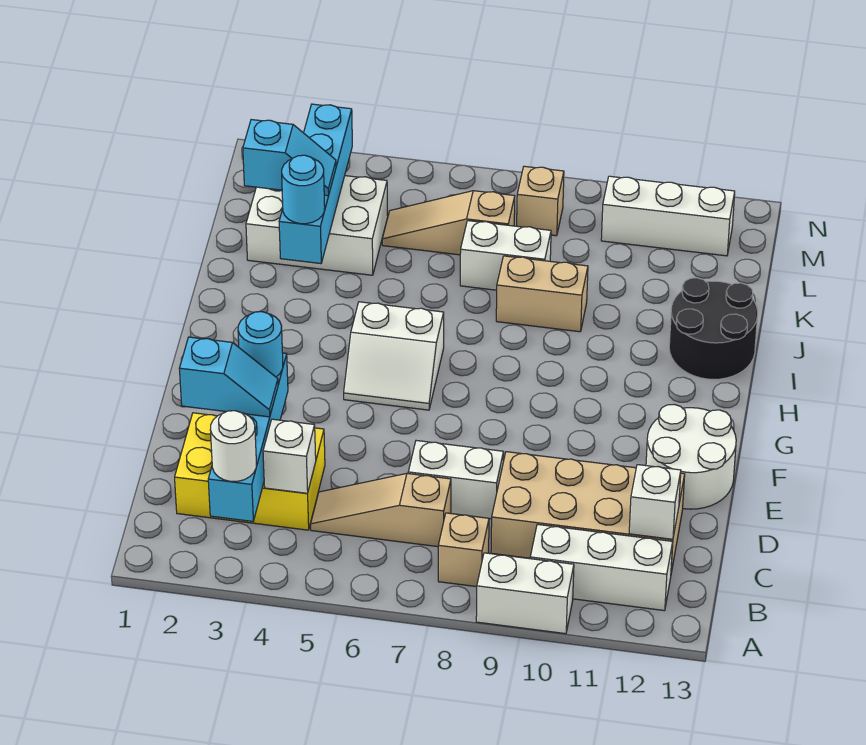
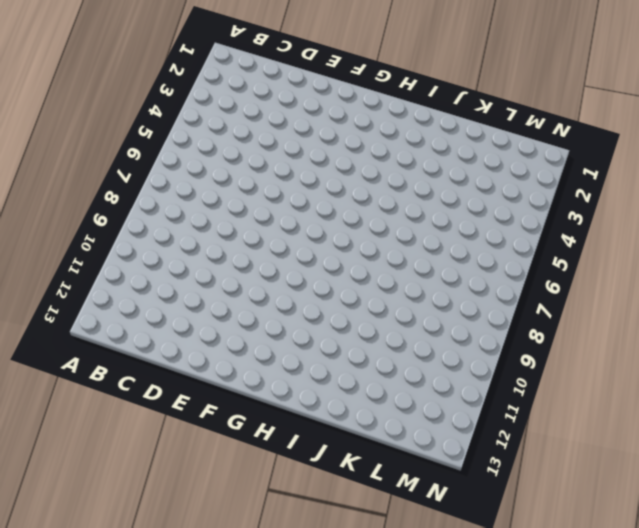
none -> white 1x2 brick [476,553,574,634]
none -> tan 1x1 brick [438,513,489,587]
none -> white 1x3 brick [530,524,673,611]

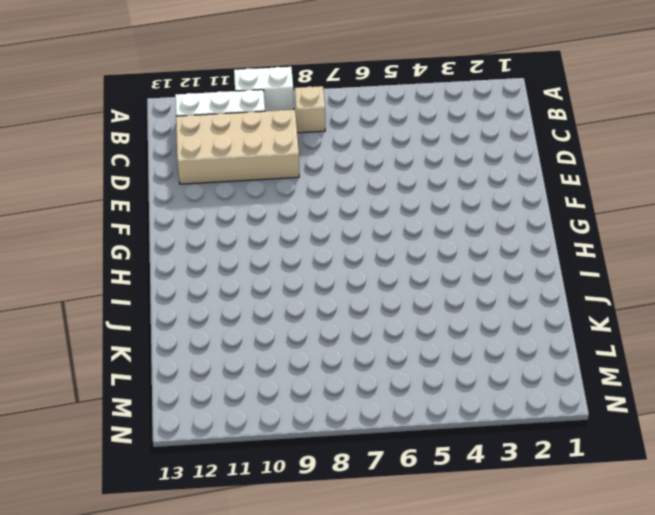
none -> yellow 2x3 brick [175,413,325,530]
none -> tan 1x3 slope [311,473,451,547]
none -> white 1x2 brick [408,441,504,519]

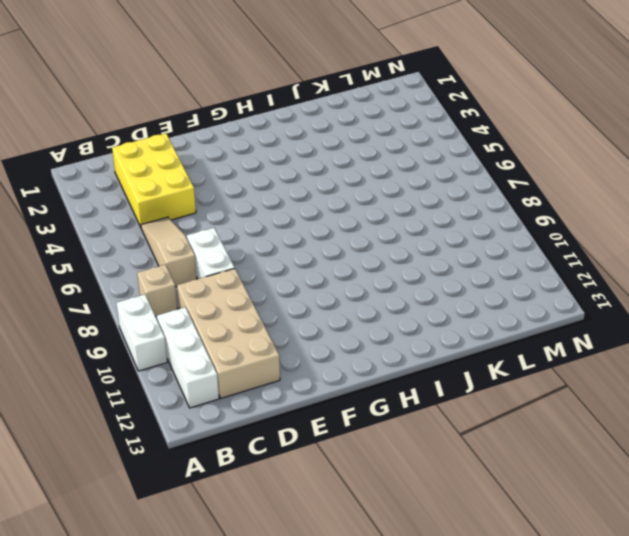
none -> white 2x2 round brick [646,405,736,509]
none -> white 2x2 slope [344,302,444,410]
none -> black 2x2 round brick [669,278,758,379]

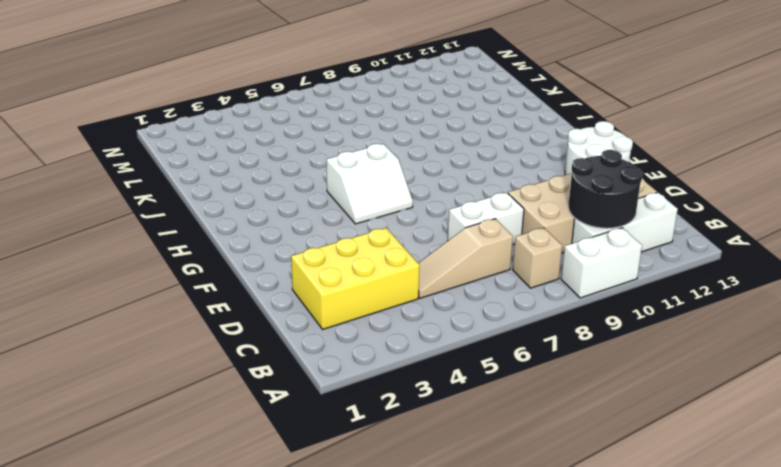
black 2x2 round brick [568,150,643,228] -> black 2x2 round brick moved to [669,278,758,379]
none -> tan 1x2 brick [496,256,588,332]
none -> white 2x3 brick [246,176,388,275]
none -> white 1x2 brick [460,221,551,290]

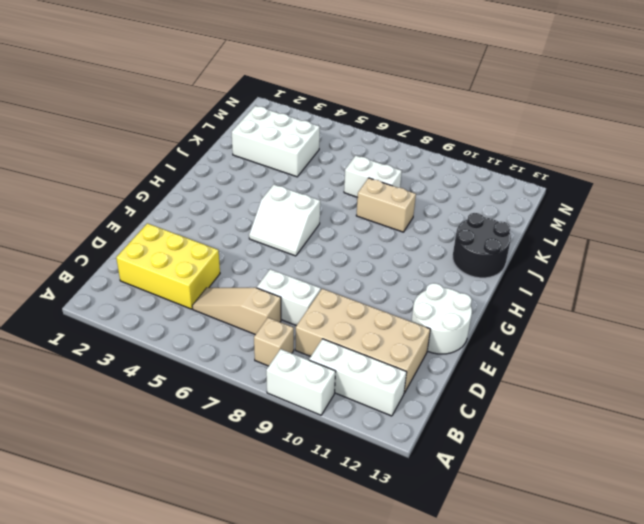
none -> tan 1x3 slope [382,191,515,255]
none -> tan 1x1 brick [517,166,564,236]
none -> white 1x3 brick [601,176,735,256]

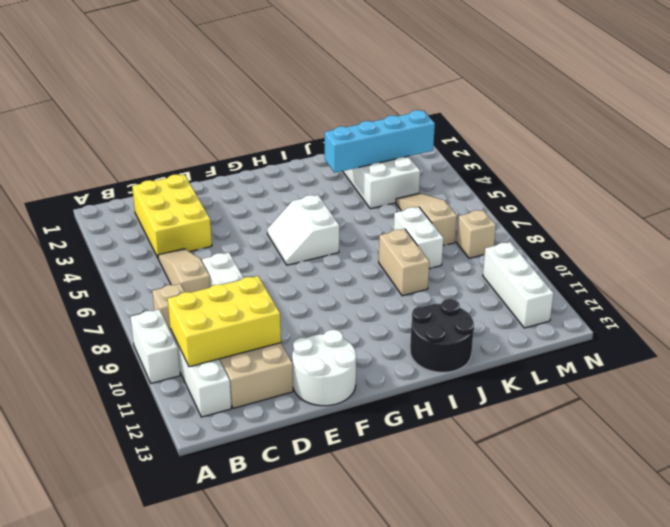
yellow 2x3 brick [168,276,281,367] -> none
none -> cyan 1x4 brick [208,353,288,521]
none -> white 1x1 brick [263,419,316,493]
none -> white 1x1 brick [629,465,681,539]

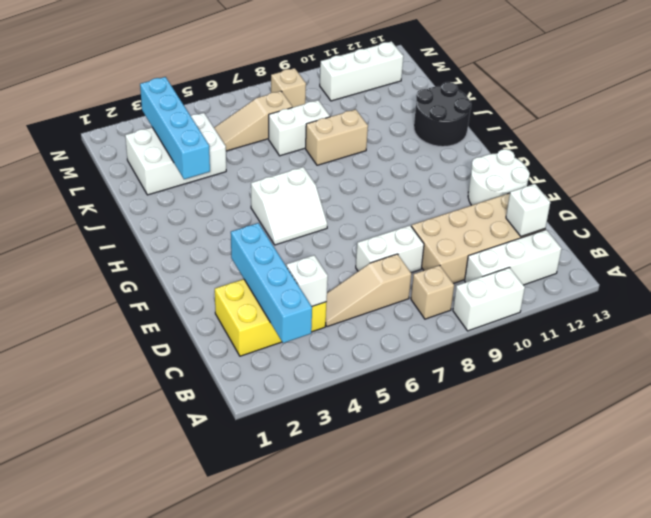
none -> white 1x1 round brick [210,411,256,481]
none -> cyan 1x2 slope [179,337,278,417]
none -> cyan 1x1 round brick [238,312,283,377]

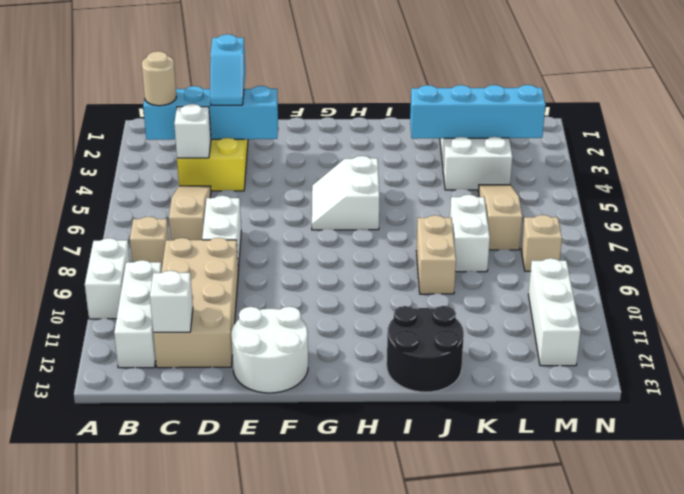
tan 1x1 round brick [142,51,176,106] -> white 1x1 round brick [210,411,256,481]
none -> cyan 1x1 round brick [238,312,283,377]
none -> cyan 1x1 round brick [282,155,325,224]
none -> cyan 1x2 slope [243,120,336,196]

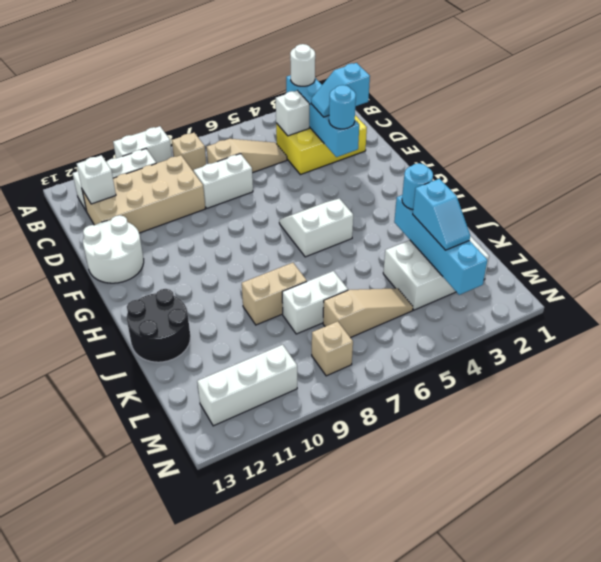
cyan 1x2 slope [413,179,470,250] -> cyan 1x2 slope turned to [243,120,336,196]

